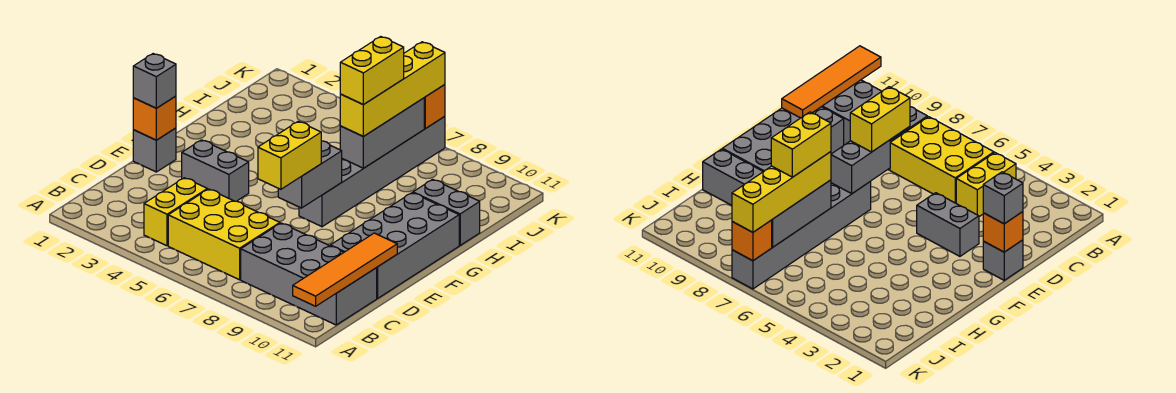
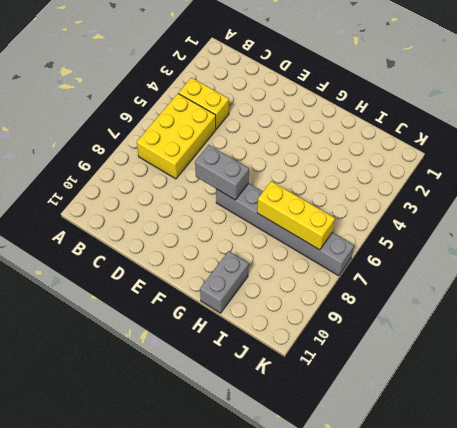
yellow 1x3 brick [257,181,335,250] -> grey 1x3 brick [340,98,424,168]
none -> grey 2x4 brick [241,223,377,325]
none -> grey 2x4 brick [330,193,459,298]
none -> grey 1x1 brick [133,128,176,172]

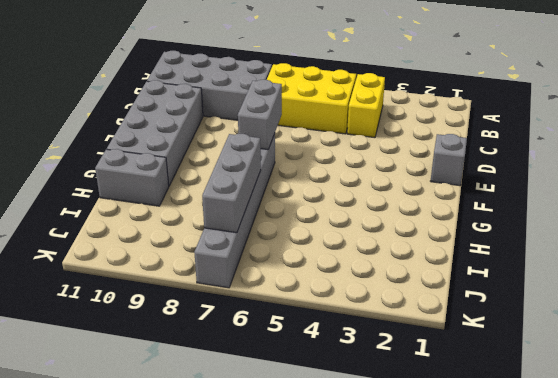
none -> grey 1x2 brick [182,140,249,201]
none -> orange 1x4 tile [293,233,397,306]
none -> orange 1x1 brick [133,96,176,140]

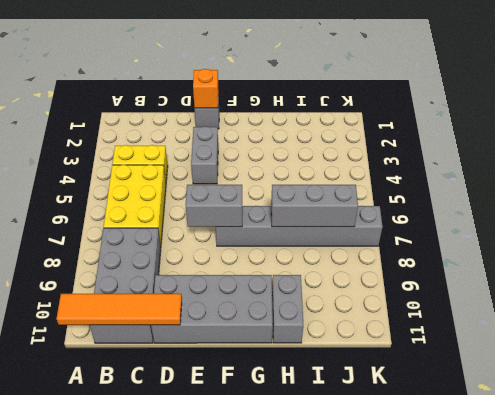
none -> orange 1x1 brick [424,85,445,129]
none -> yellow 1x2 brick [258,121,321,189]
none -> grey 1x1 brick [133,54,176,108]

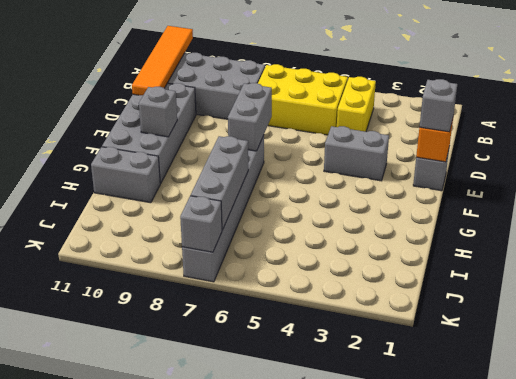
grey 1x1 brick [139,87,177,137] -> none
grey 1x1 brick [180,196,222,252] -> orange 1x1 brick [424,85,445,129]
none -> yellow 1x2 brick [258,121,321,189]
none -> yellow 1x4 brick [340,42,445,136]
none -> yellow 1x2 brick [340,37,404,105]

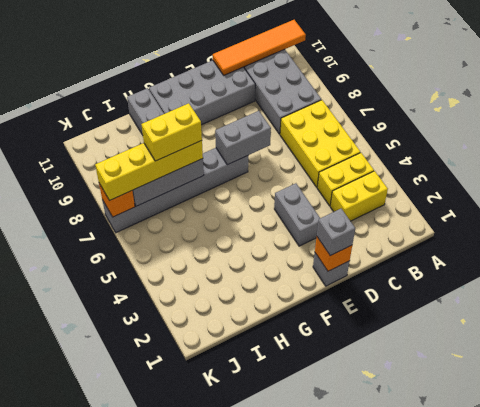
yellow 1x2 brick [330,171,388,221] -> yellow 1x2 brick moved to [258,121,321,189]

